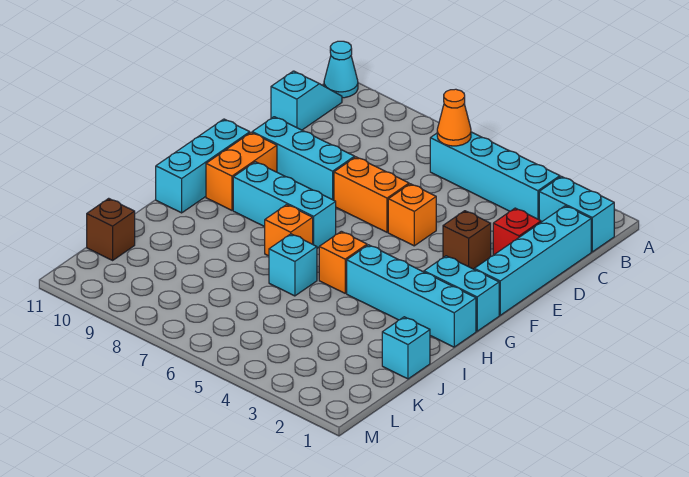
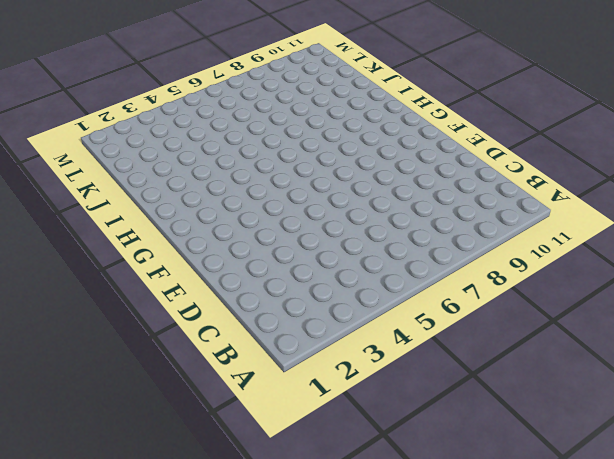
none -> cyan 1x1 cone [324,41,358,98]
none -> cyan 1x2 brick [539,176,614,252]
none -> cyan 1x4 brick [430,132,560,220]

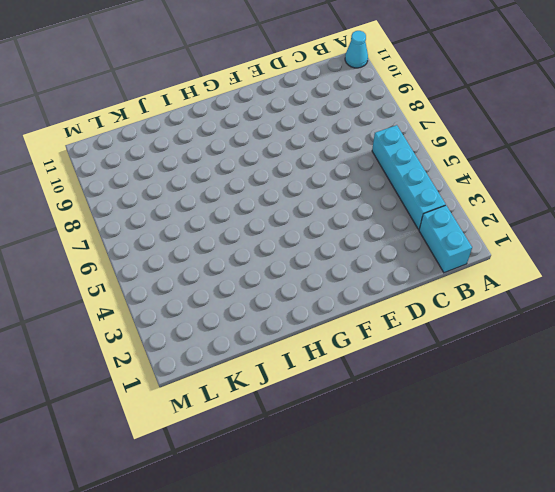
none -> cyan 1x2 slope [271,71,342,130]
none -> cyan 1x4 brick [474,206,591,315]
none -> red 1x1 brick [493,208,541,255]

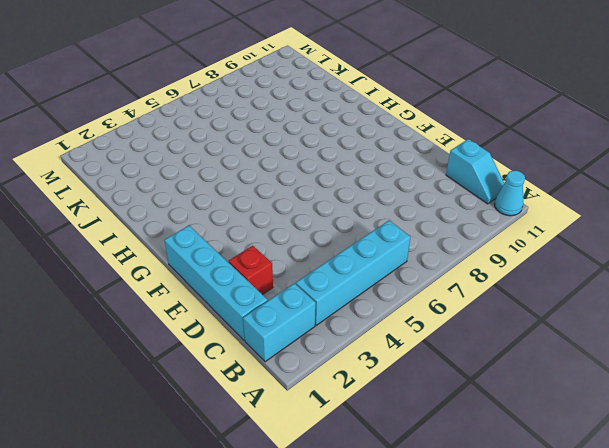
none -> brown 1x1 brick [443,211,491,269]
none -> orange 1x1 brick [388,184,436,246]
none -> orange 1x2 brick [334,157,409,232]

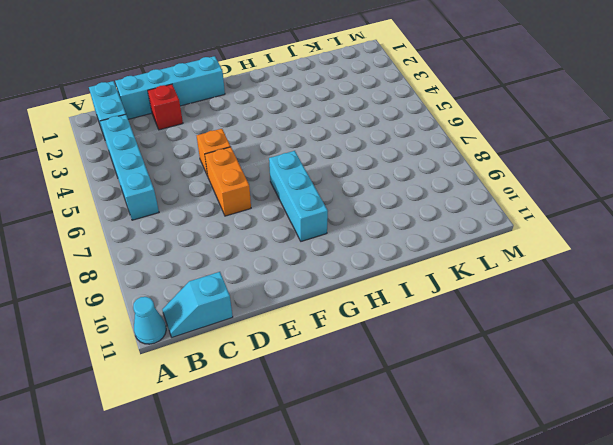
none -> brown 1x1 brick [443,211,491,269]
none -> cyan 1x3 brick [252,117,355,200]
none -> orange 1x2 brick [206,133,277,210]

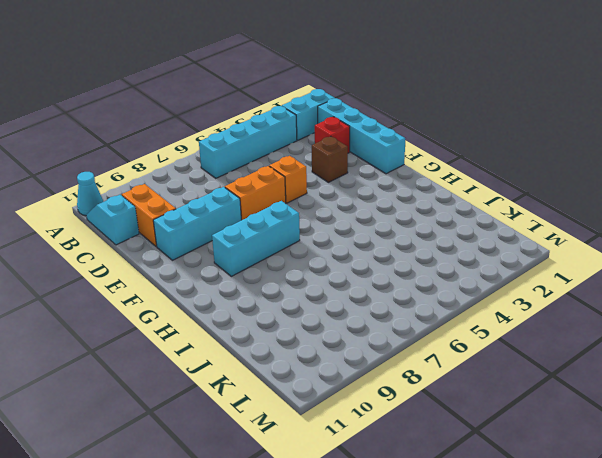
orange 1x2 brick [122,184,176,247] -> orange 1x2 brick moved to [206,133,277,210]
none -> cyan 1x3 brick [156,119,250,213]
none -> cyan 1x2 brick [424,256,499,331]
none -> cyan 1x4 brick [347,245,476,347]

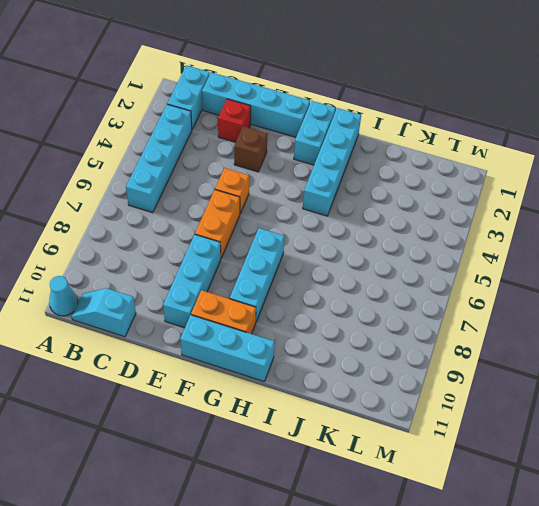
none -> orange 1x1 brick [319,231,367,293]
none -> orange 1x1 brick [265,205,313,256]
none -> cyan 1x1 brick [269,234,317,296]

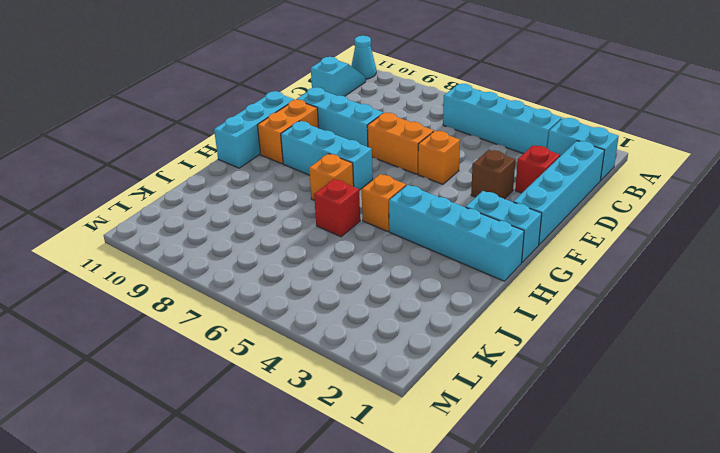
red 1x1 brick [314,179,360,237] -> cyan 1x1 brick [269,234,317,296]
none -> cyan 1x1 brick [382,317,430,379]
none -> brown 1x1 brick [87,198,135,260]
none -> orange 1x1 cone [437,89,471,146]

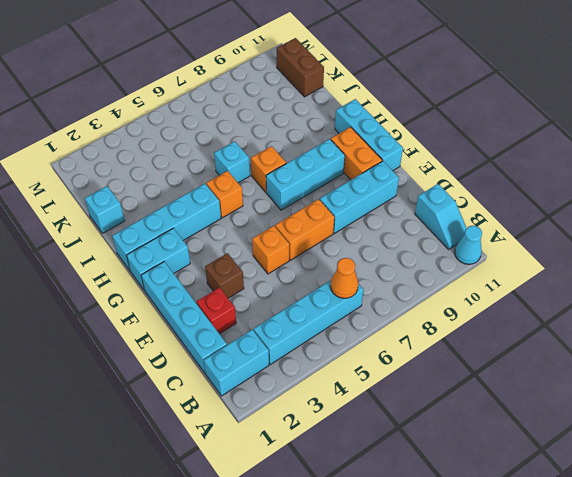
brown 1x2 brick [277,38,324,97] -> brown 1x1 brick [87,198,135,260]

